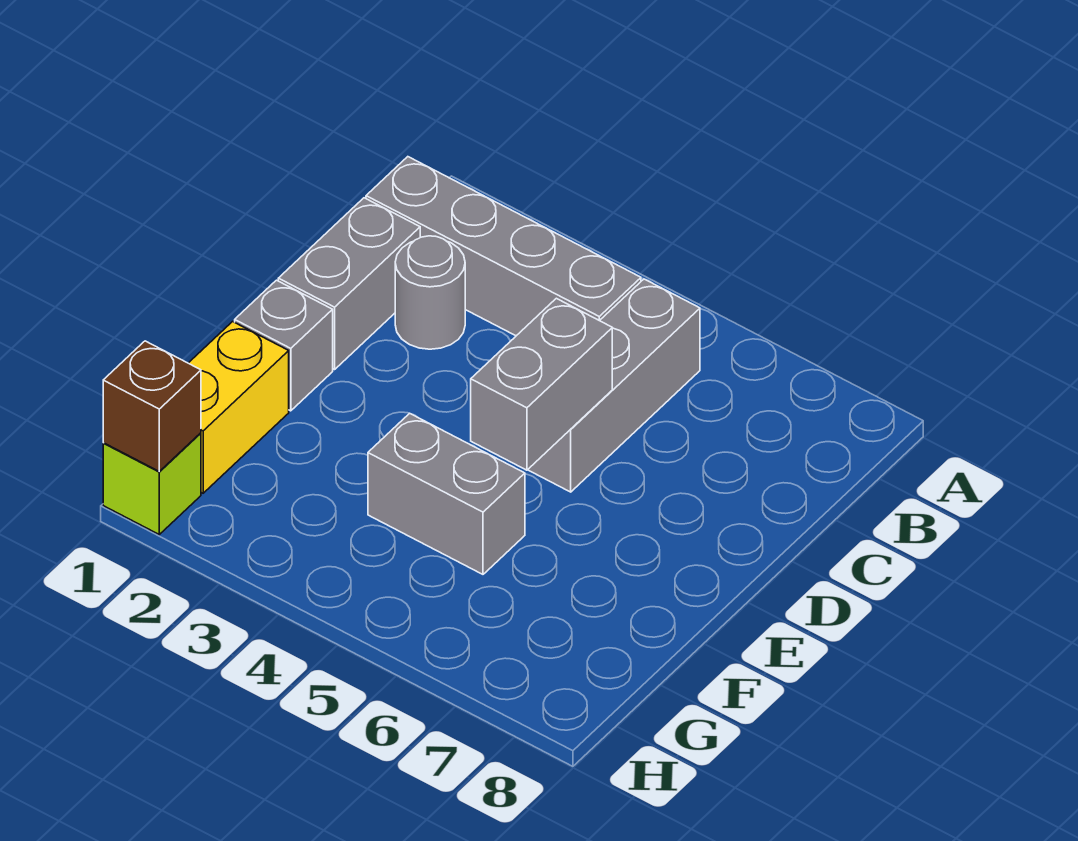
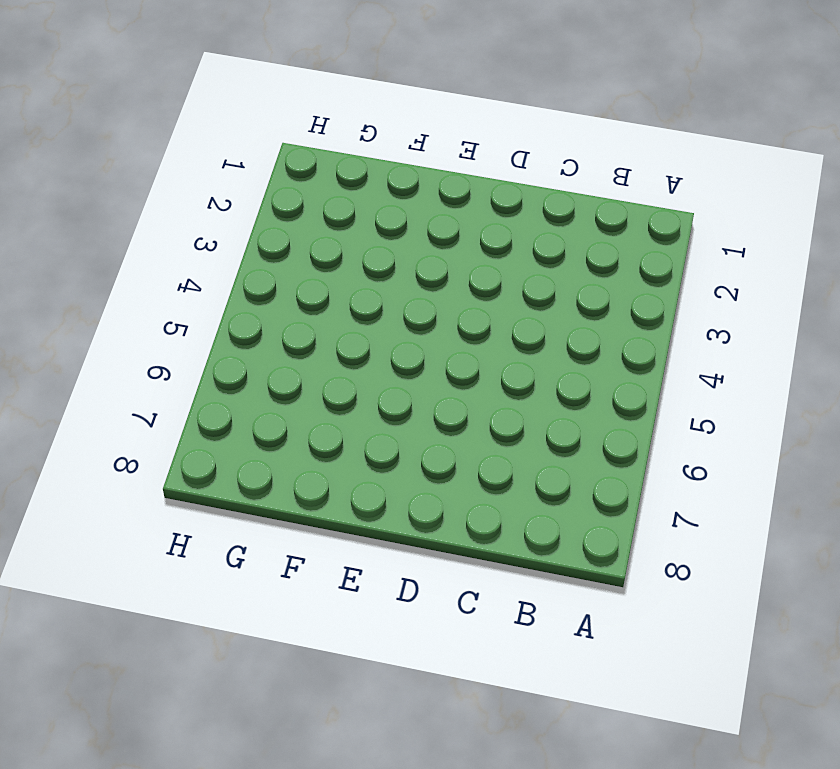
none -> grey 1x4 brick [366,157,641,336]
none -> grey 1x3 brick [528,279,700,492]

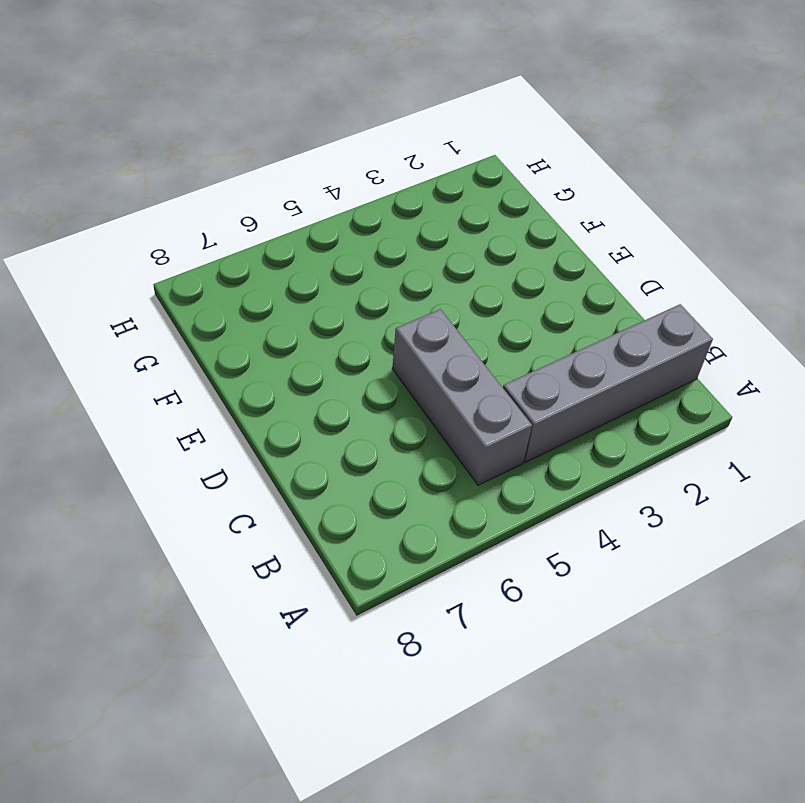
none -> grey 1x2 brick [278,198,420,370]
none -> grey 1x1 round brick [395,236,465,349]

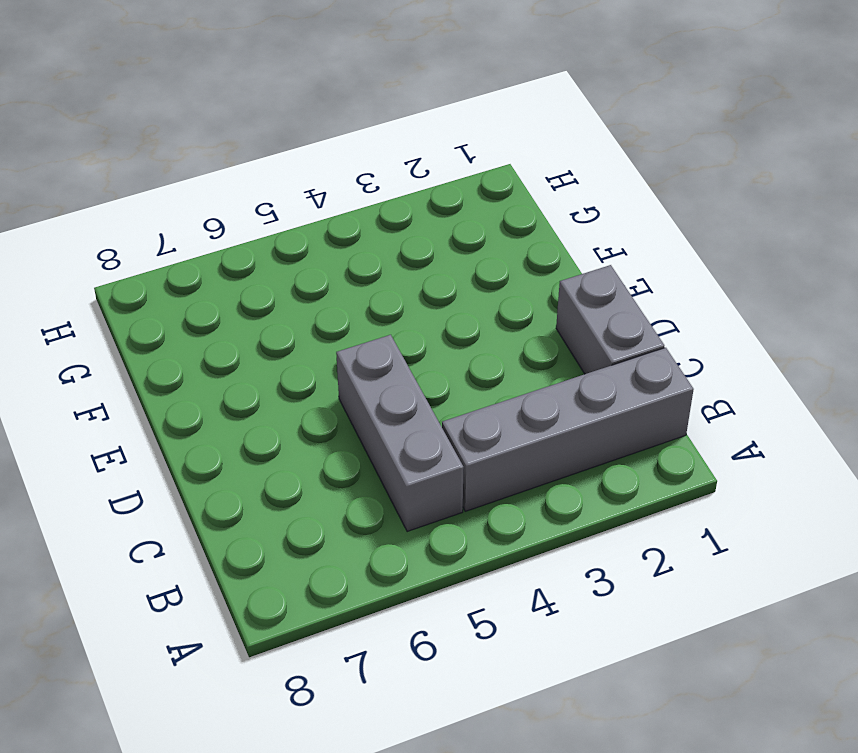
none -> grey 1x1 round brick [395,236,465,349]
none -> grey 1x1 brick [235,280,333,411]

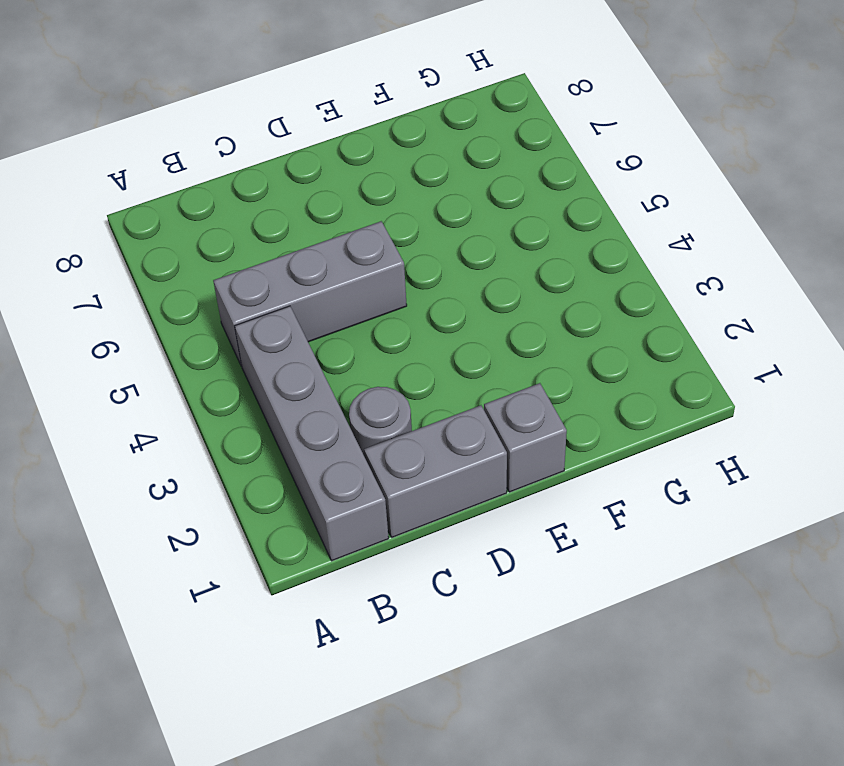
none -> yellow 1x2 brick [189,322,289,493]
none -> grey 1x2 brick [368,413,525,574]

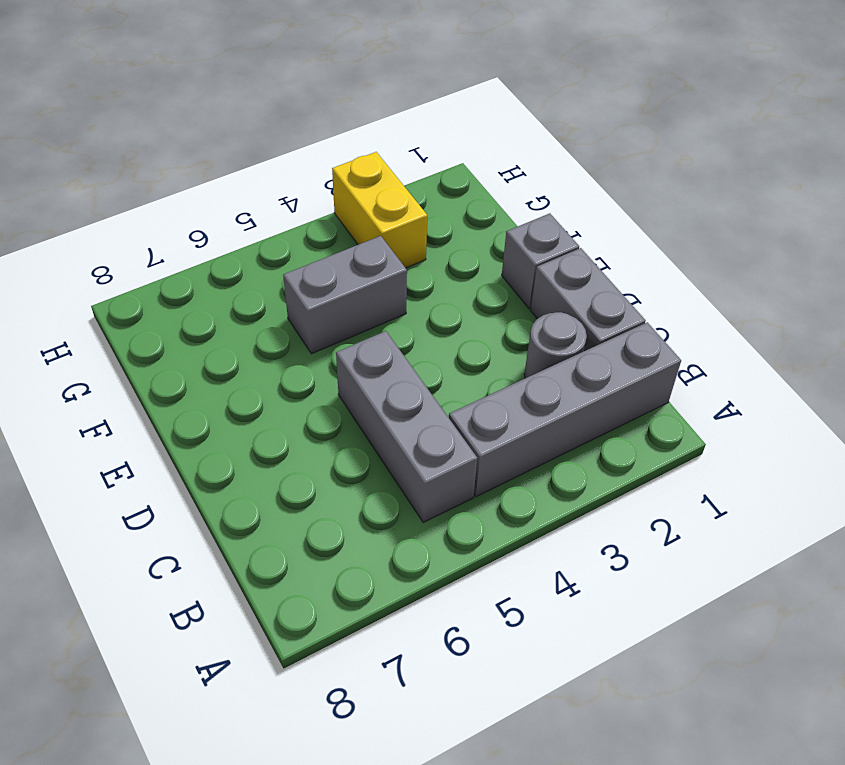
yellow 1x2 brick [332,152,427,268] -> yellow 1x2 brick moved to [189,322,289,493]
none -> lime 1x1 brick [103,433,201,534]
none -> grey 1x2 brick [471,298,612,470]

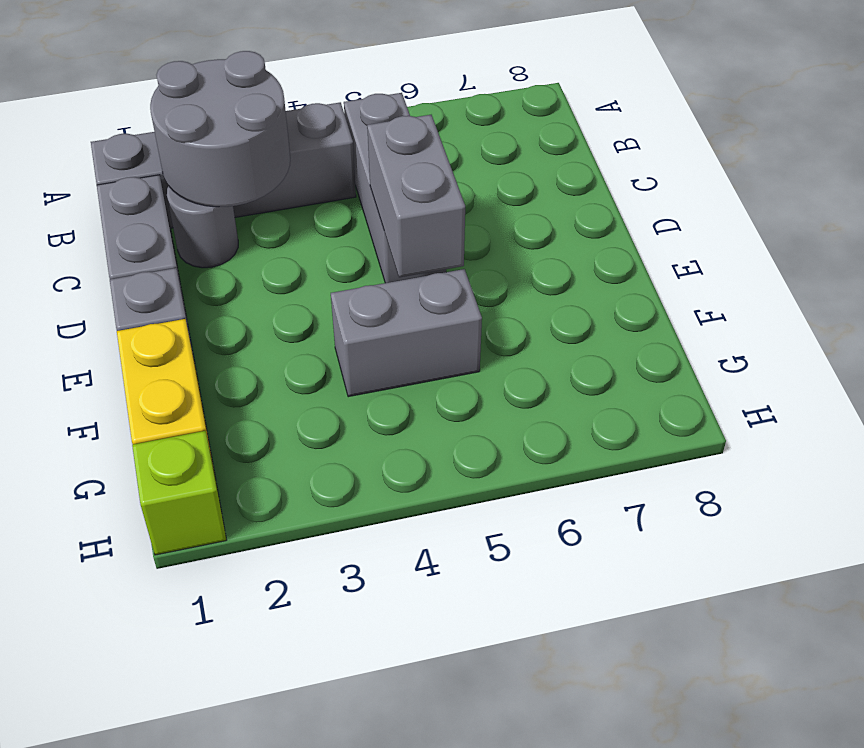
grey 2x2 round brick [150,51,290,207] -> none
none -> brown 1x1 brick [103,341,201,471]

